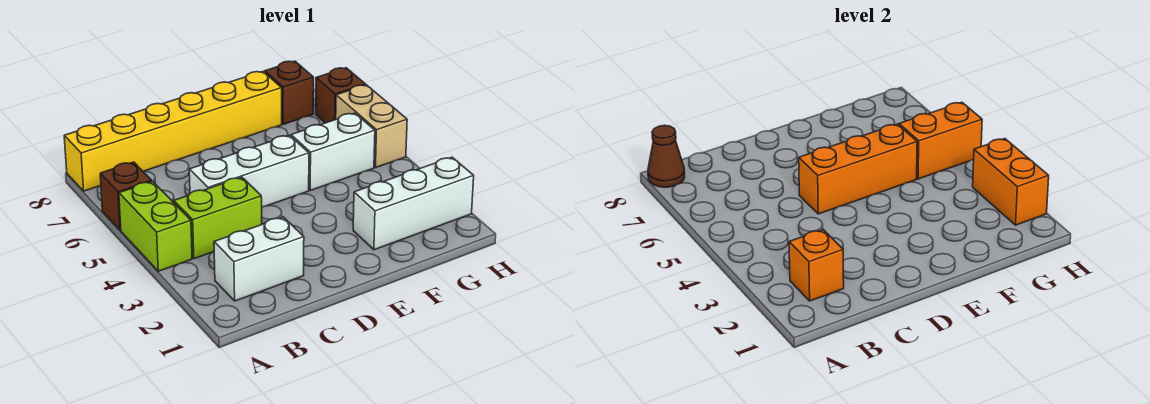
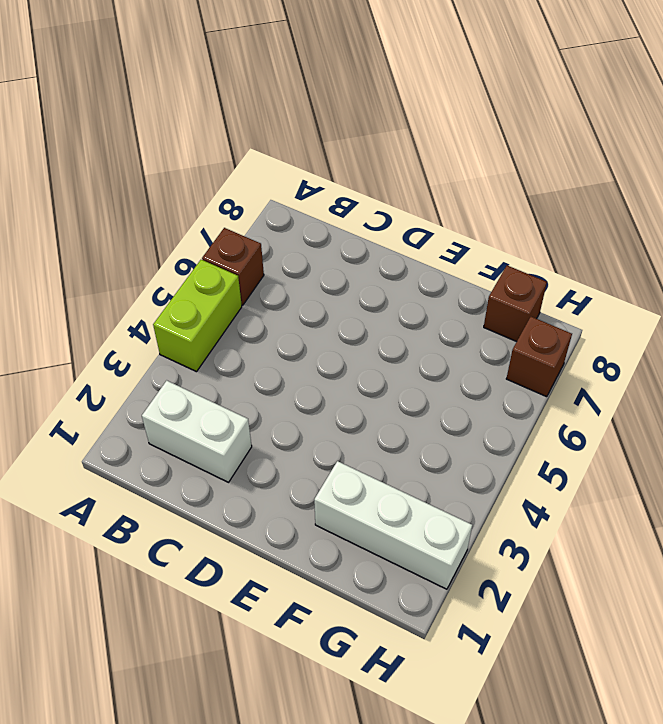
none -> yellow 1x6 brick [64,72,282,191]
none -> lime 1x2 brick [174,177,262,259]
none -> white 1x3 brick [189,135,309,207]

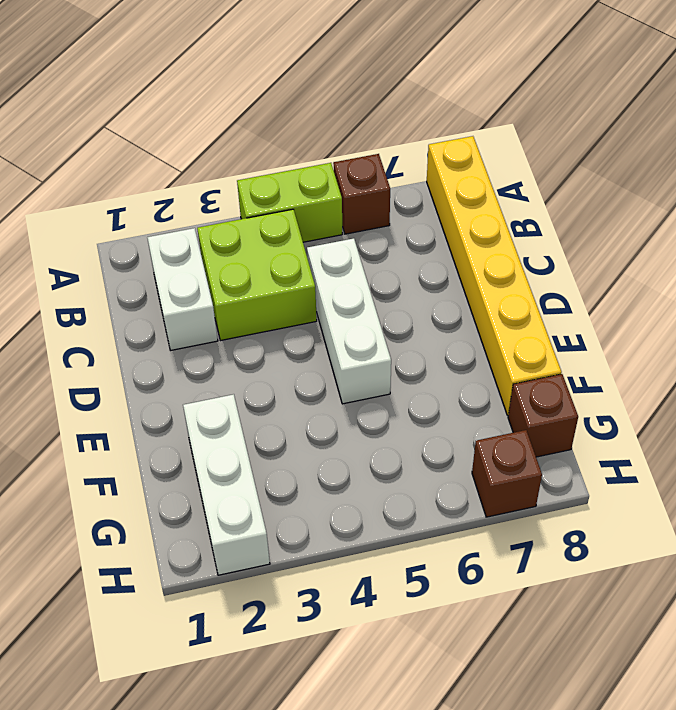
lime 2x2 brick [197,209,317,341] -> lime 1x2 brick [174,177,262,259]
none -> white 1x2 brick [291,113,375,190]
none -> tan 1x2 brick [336,85,407,167]
none -> brown 1x1 cone [648,125,685,187]

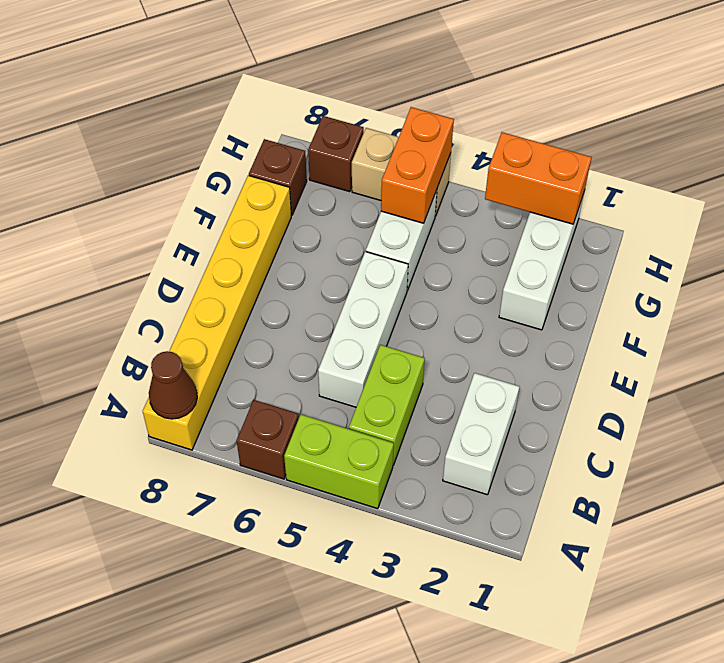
none -> orange 1x1 brick [789,230,844,301]
none -> orange 1x3 brick [799,124,917,214]

